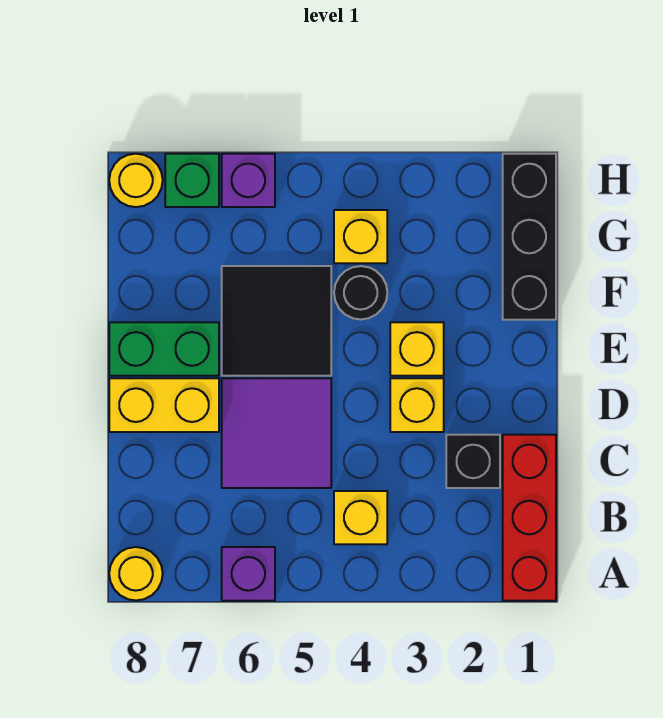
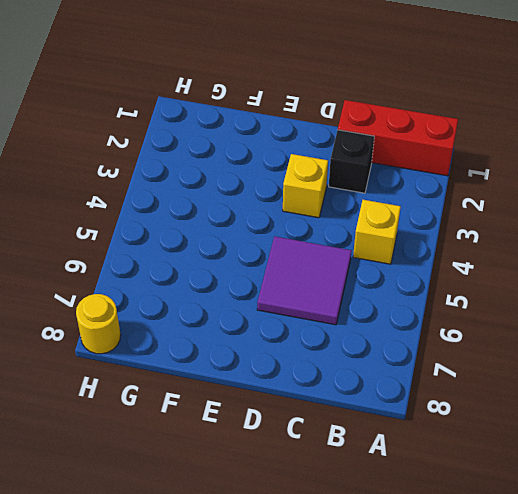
none -> purple 1x1 brick [222,547,275,601]
none -> yellow 1x1 round brick [109,547,163,600]
none -> yellow 1x2 brick [109,378,219,432]

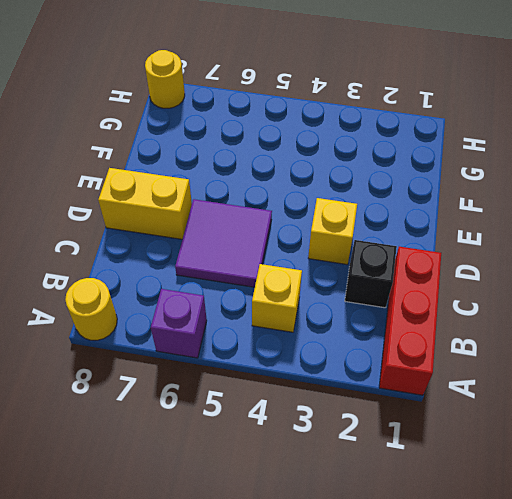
none -> yellow 1x1 brick [390,322,444,376]
none -> black 2x2 tile [222,266,331,376]
none -> green 1x2 brick [109,322,219,376]

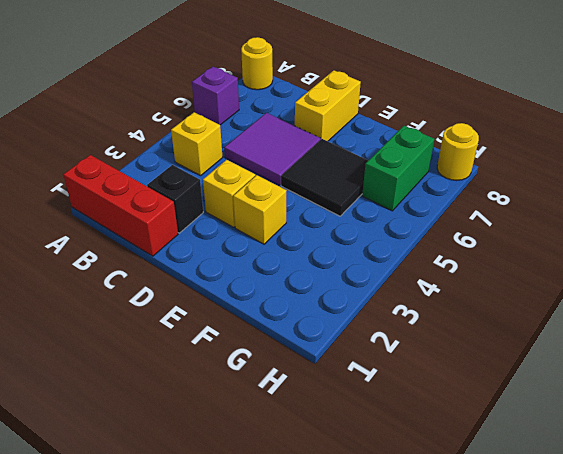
green 1x2 brick [362,126,434,211] -> green 1x2 brick moved to [109,322,219,376]
none -> black 1x3 brick [503,154,556,320]
none -> black 1x1 round brick [334,266,387,320]
none -> yellow 1x1 brick [334,210,387,263]

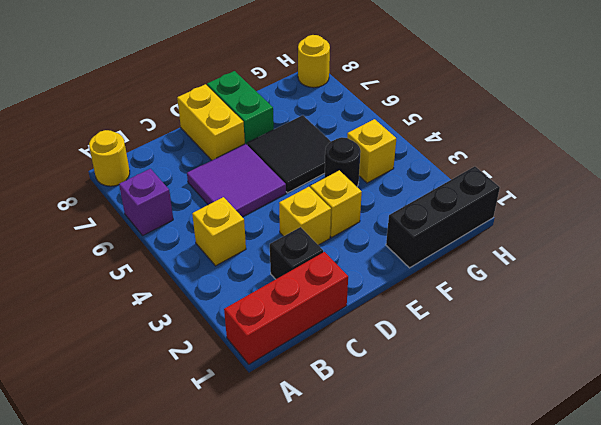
none -> purple 1x1 brick [222,154,275,207]
none -> green 1x1 brick [165,154,219,207]

